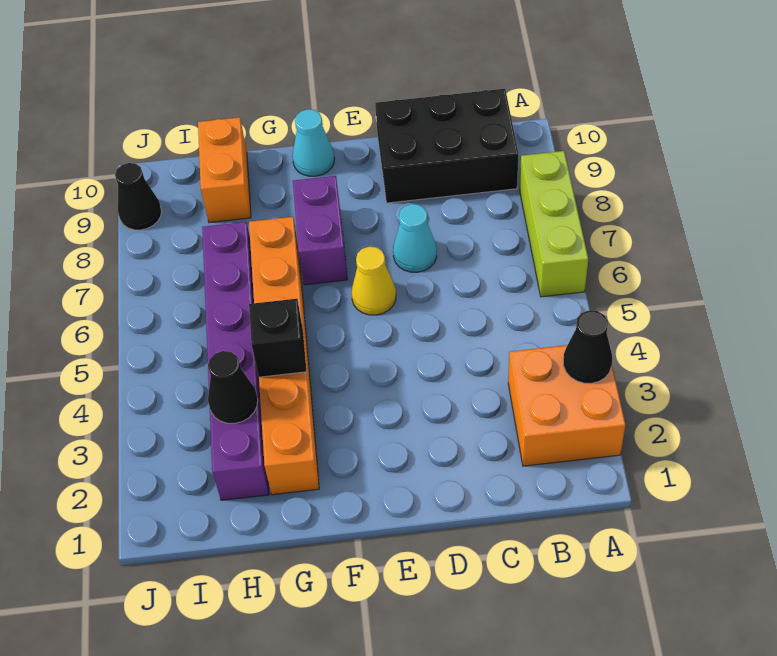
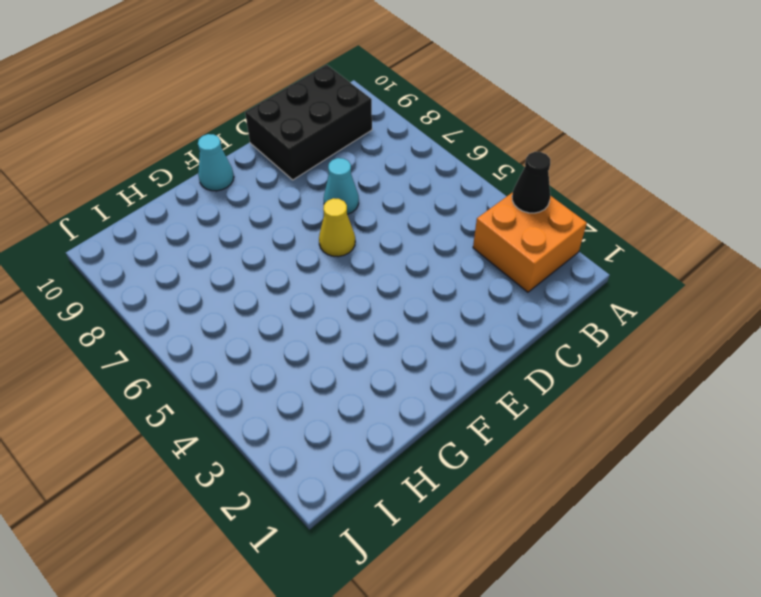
none -> lime 1x3 brick [520,151,588,297]
none -> purple 1x2 brick [293,176,348,285]
none -> orange 1x6 brick [249,217,319,495]

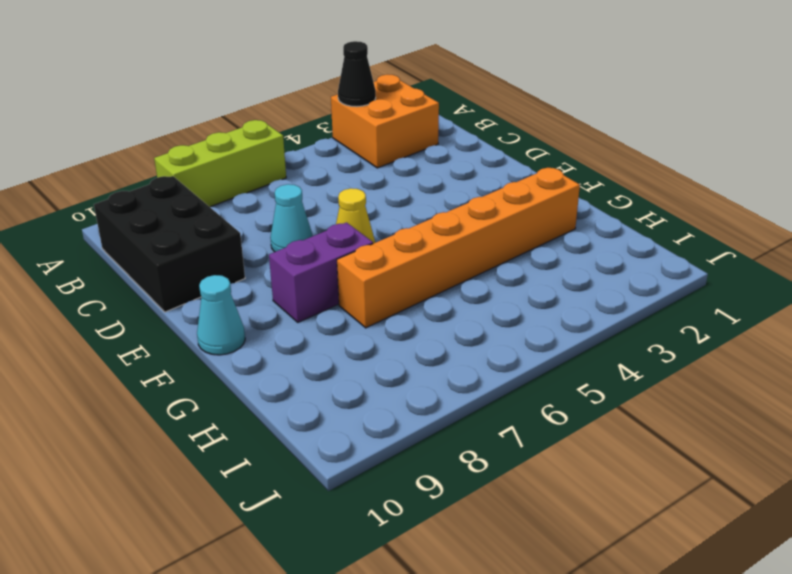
none -> purple 1x6 brick [202,222,269,500]
none -> orange 1x2 brick [198,117,251,223]
none -> black 1x1 cone [115,163,162,230]

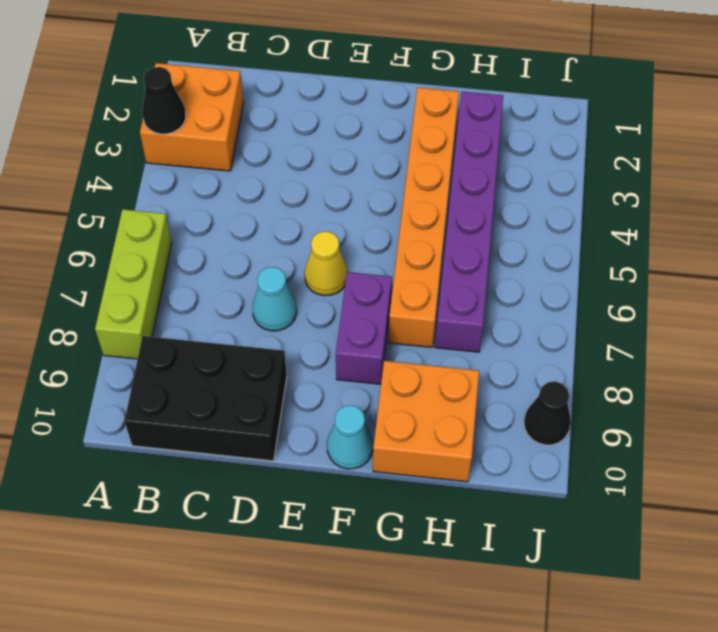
orange 2x2 brick [373,361,479,482] -> orange 1x2 brick [198,117,251,223]
none -> black 1x1 brick [249,299,307,377]
none -> black 1x1 cone [208,351,258,424]

